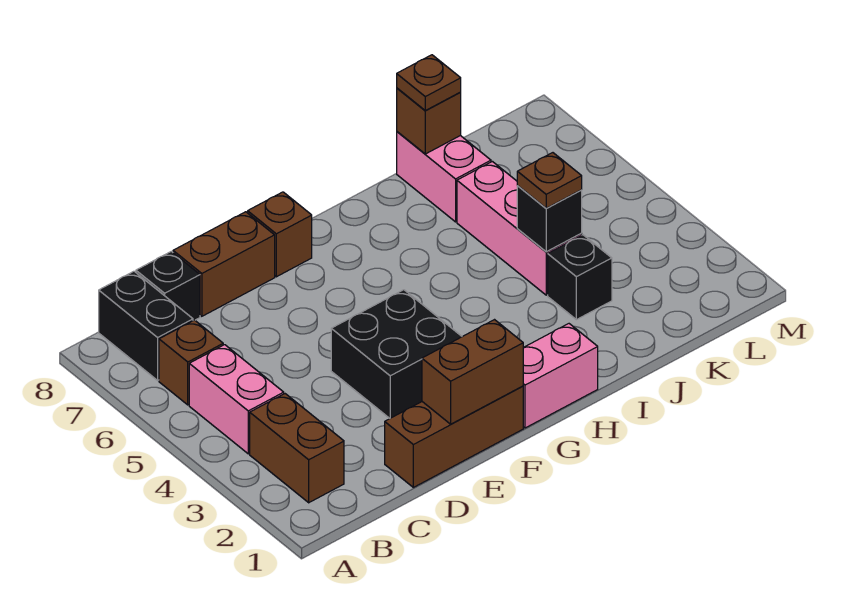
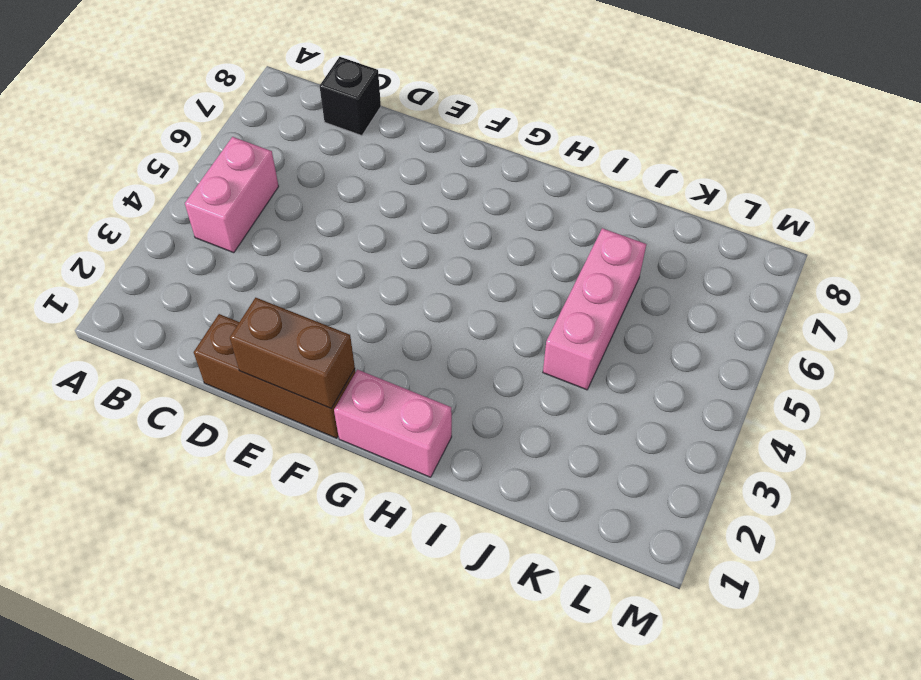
none -> brown 1x2 brick [250,394,344,503]
none -> brown 1x1 brick [159,320,223,405]
none -> black 1x2 brick [99,271,193,380]

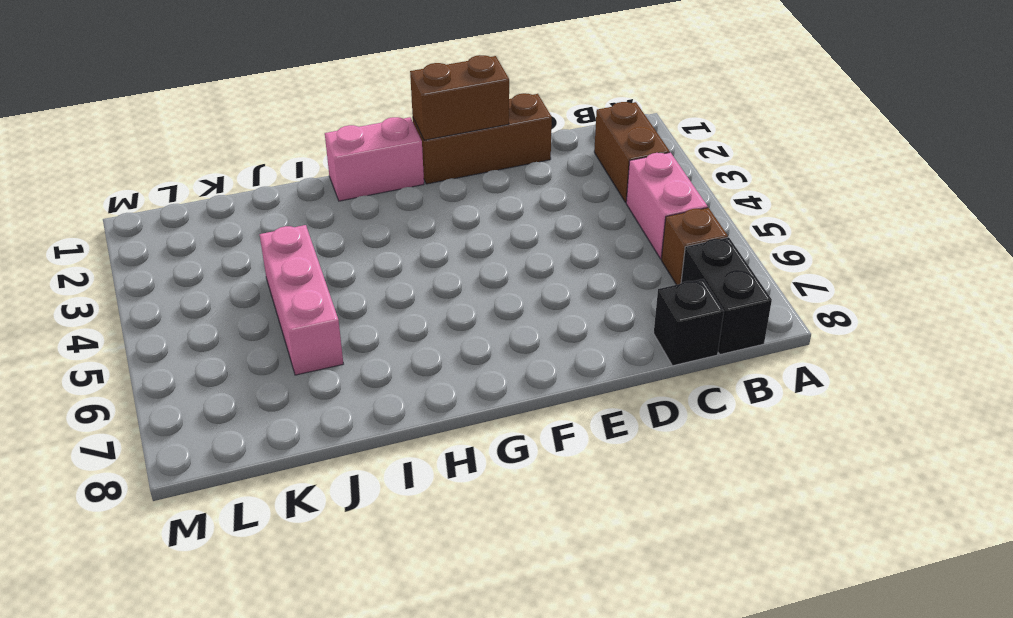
none -> brown 1x2 brick [173,212,275,316]
none -> black 2x2 brick [331,290,462,418]
none -> brown 1x1 brick [248,192,312,277]

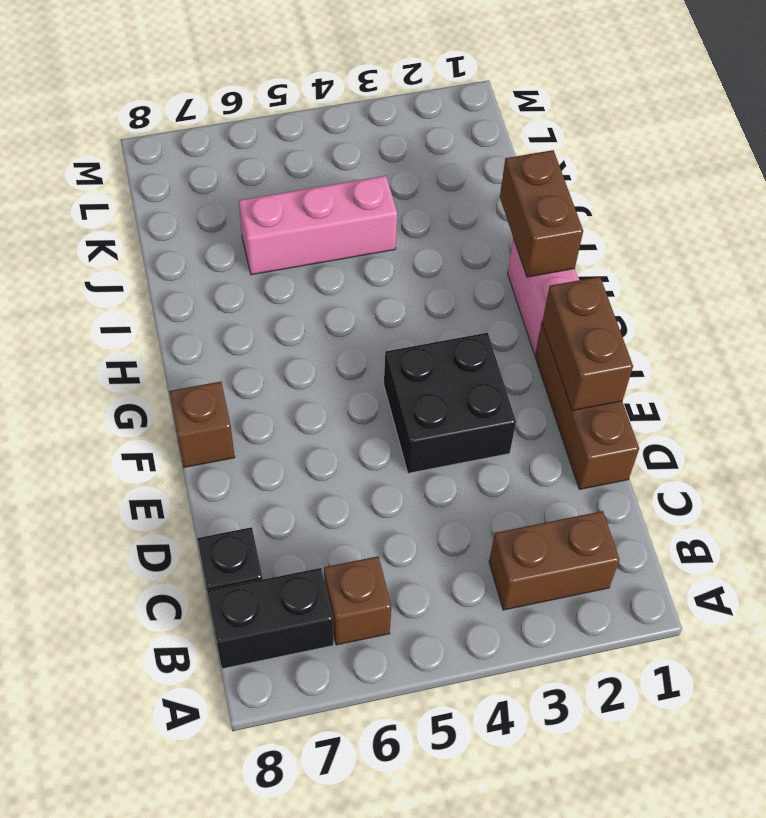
brown 1x2 brick [500,150,583,277] -> brown 1x2 brick moved to [173,212,275,316]
none -> pink 1x2 brick [189,345,284,454]
none -> black 1x1 brick [548,235,612,320]
none -> pink 1x2 brick [397,132,491,222]

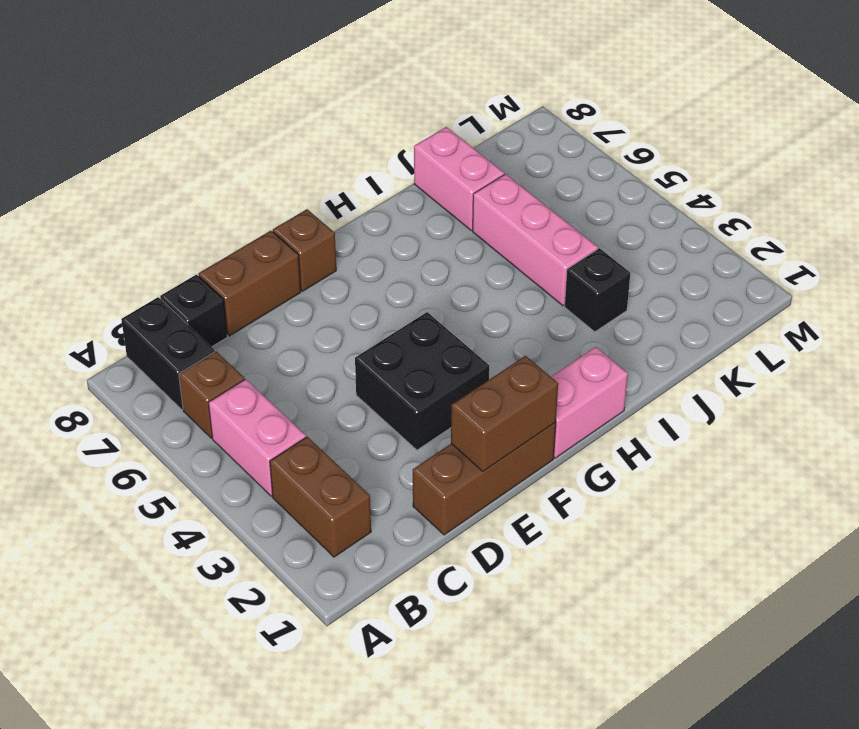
none -> black 1x1 brick [517,186,582,252]
none -> brown 1x1 brick [397,88,461,154]
none -> brown 1x1 plate [517,153,582,208]

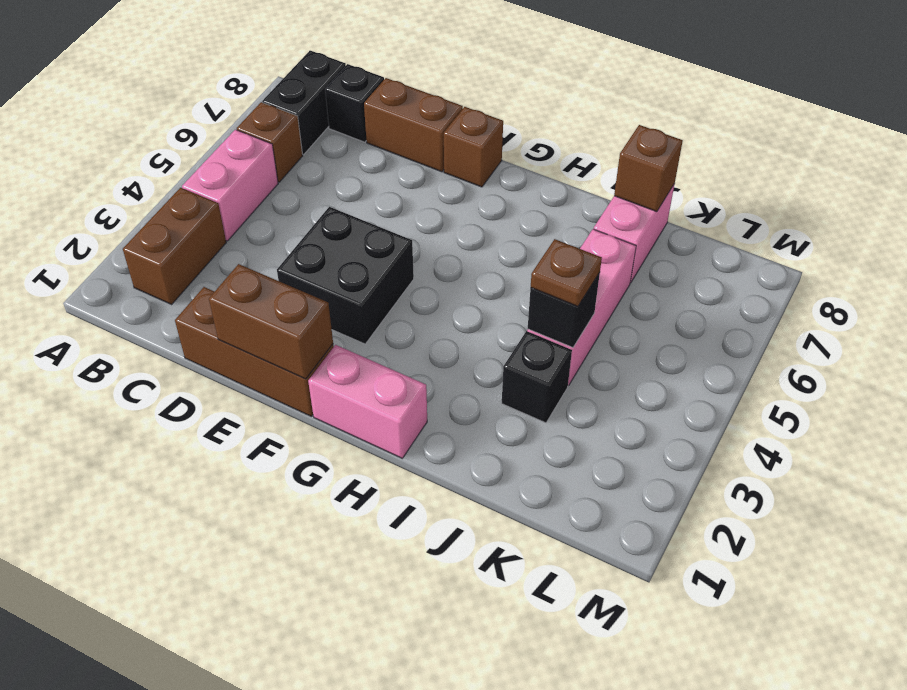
none -> brown 1x1 plate [397,55,461,110]

